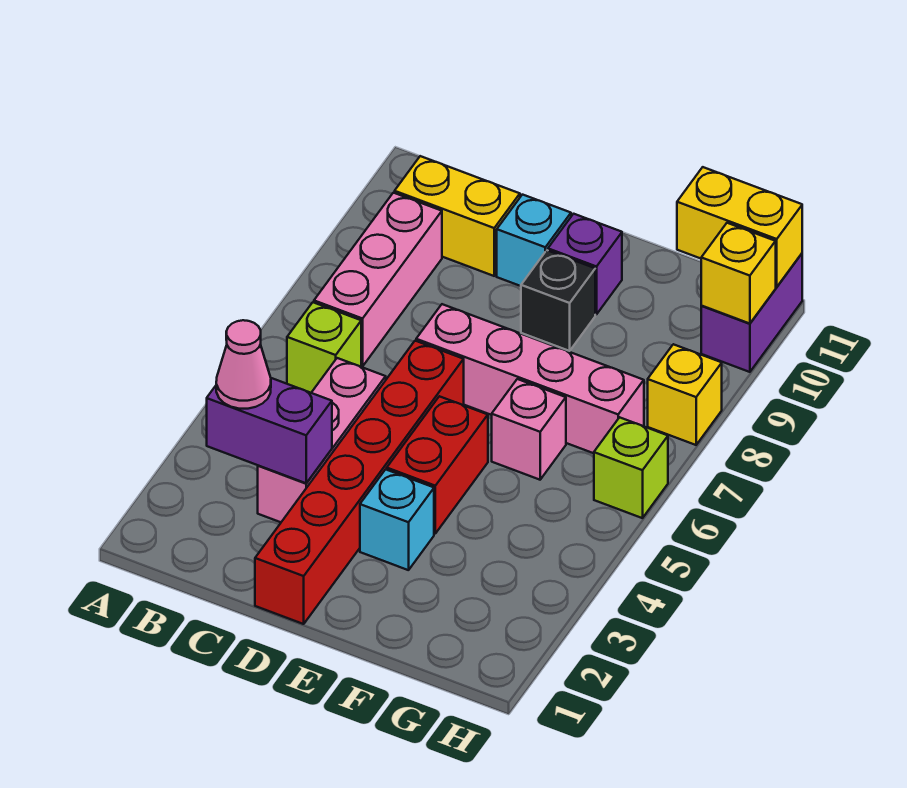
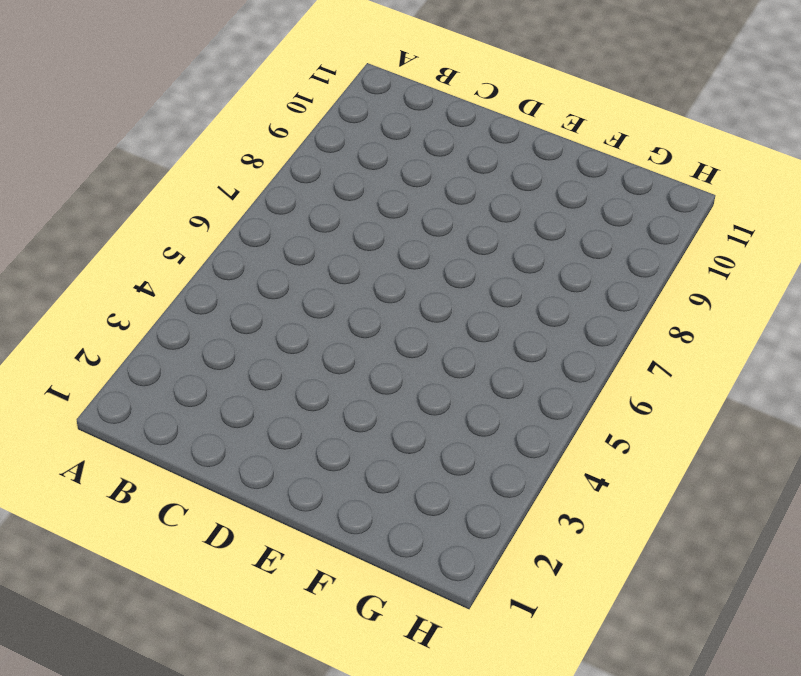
none -> lime 1x1 brick [287,302,361,393]
none -> pink 1x3 brick [314,193,442,366]
none -> yellow 1x2 brick [395,156,520,276]

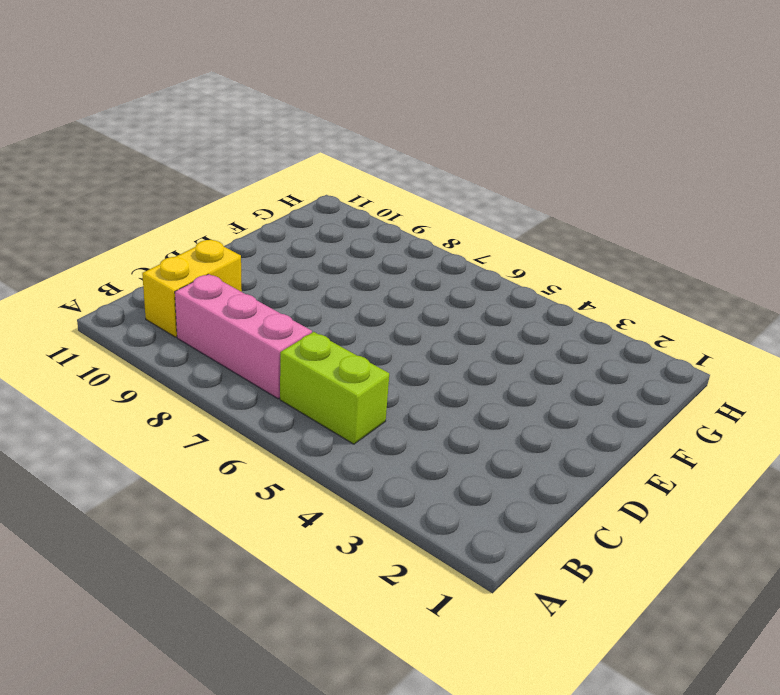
lime 1x2 brick [280,332,389,444] -> lime 1x1 brick [287,302,361,393]
none -> pink 1x3 brick [258,358,386,522]
none -> red 1x6 brick [255,341,464,624]
none -> pink 1x4 brick [416,304,644,453]

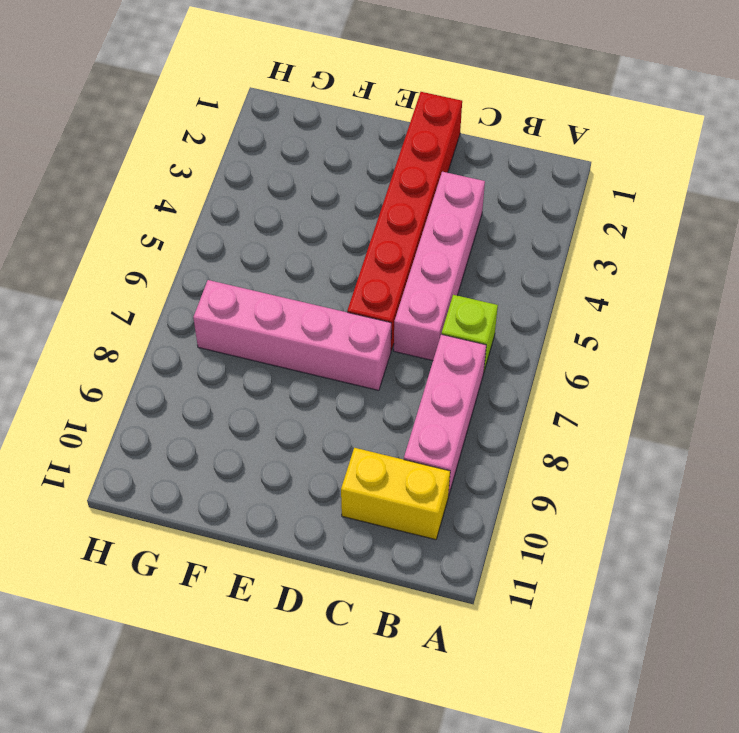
pink 1x4 brick [394,172,485,361] -> pink 1x3 brick [258,358,386,522]
none -> cyan 1x1 brick [497,195,571,286]
none -> cyan 1x1 brick [360,469,434,570]
none -> red 1x2 brick [387,396,488,533]

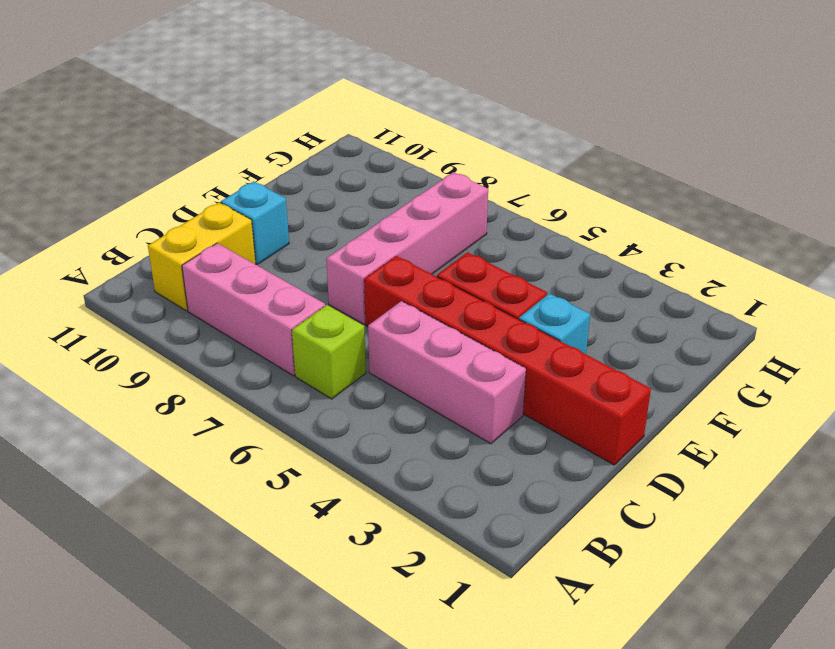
none -> black 1x1 brick [521,250,595,351]
none -> purple 1x1 brick [548,214,622,314]
none -> pink 1x1 brick [492,379,566,480]

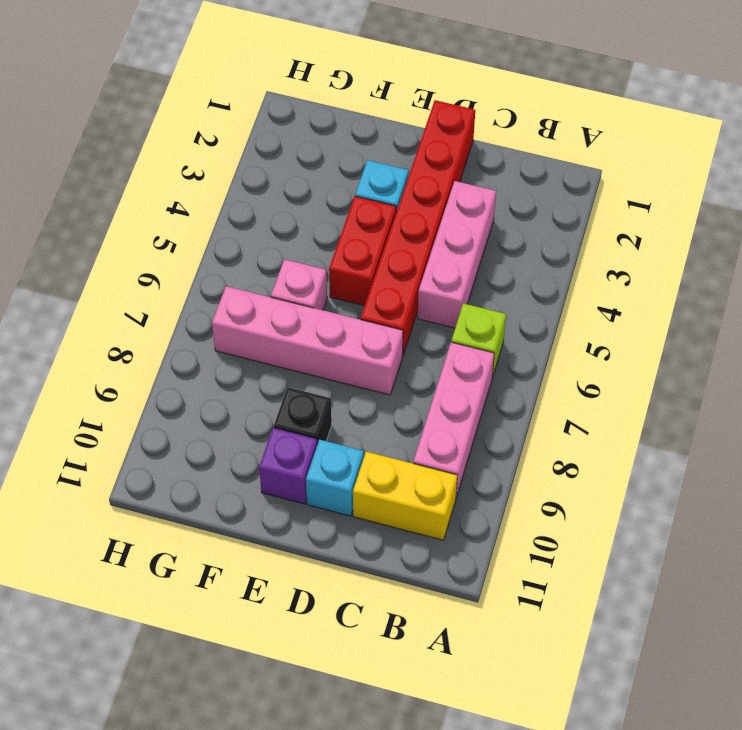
none -> lime 1x1 brick [594,417,668,518]
none -> yellow 1x1 brick [648,344,722,445]
none -> purple 1x2 brick [701,254,802,372]

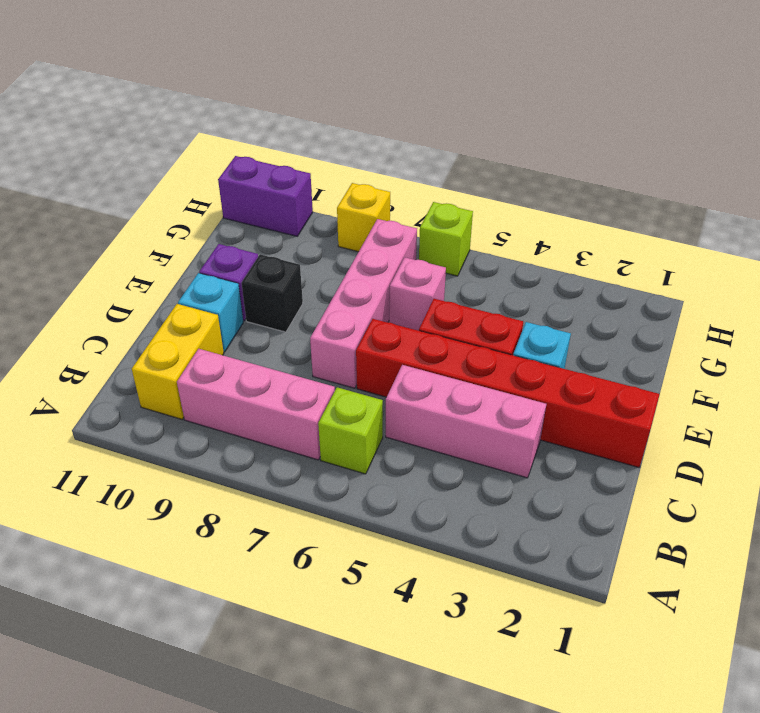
none -> purple 1x2 brick [207,378,332,483]
none -> yellow 1x2 brick [677,167,802,287]
none -> yellow 1x1 brick [701,223,776,324]

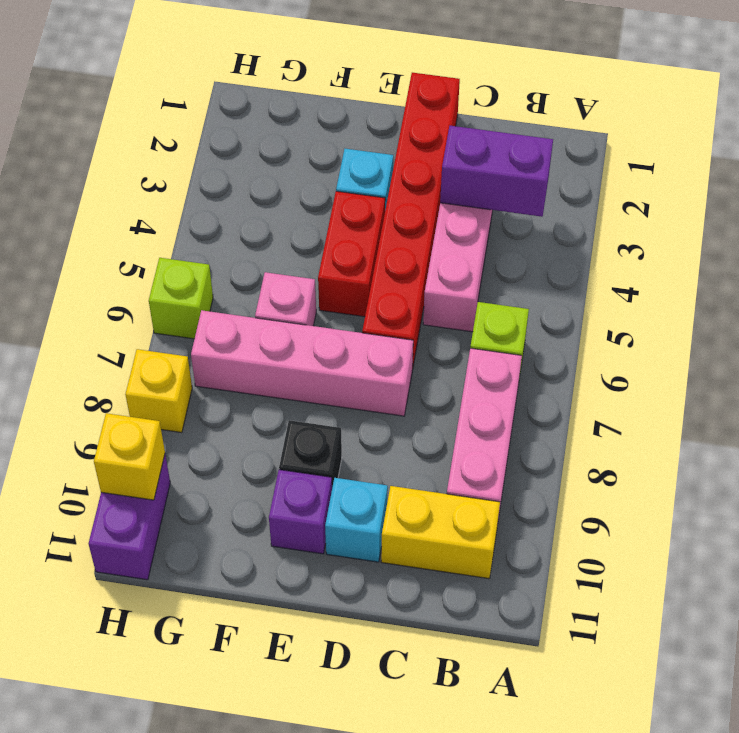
none -> yellow 1x2 brick [677,167,802,287]
none -> pink 1x1 cone [216,320,271,409]

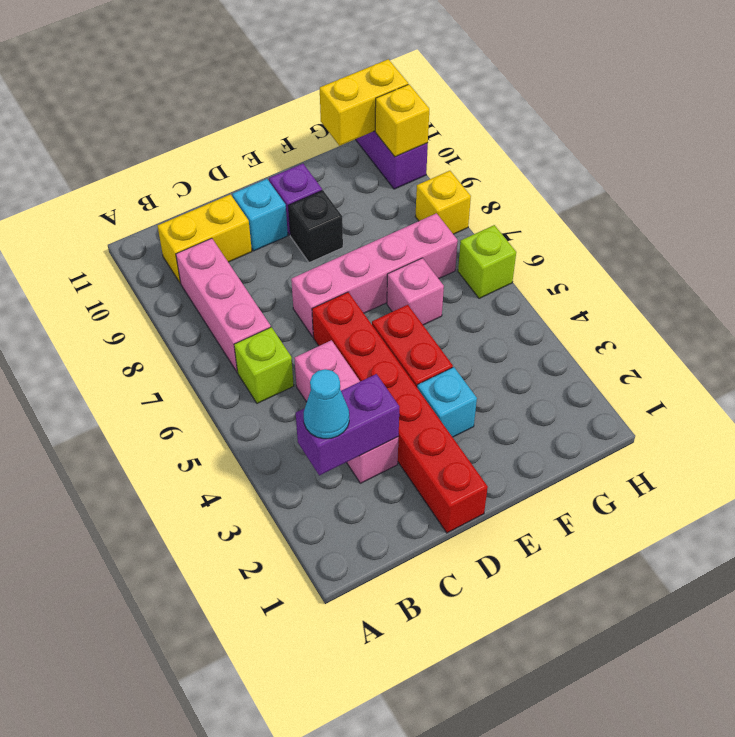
cyan 1x1 cone [304,369,349,439] -> pink 1x1 cone [216,320,271,409]

